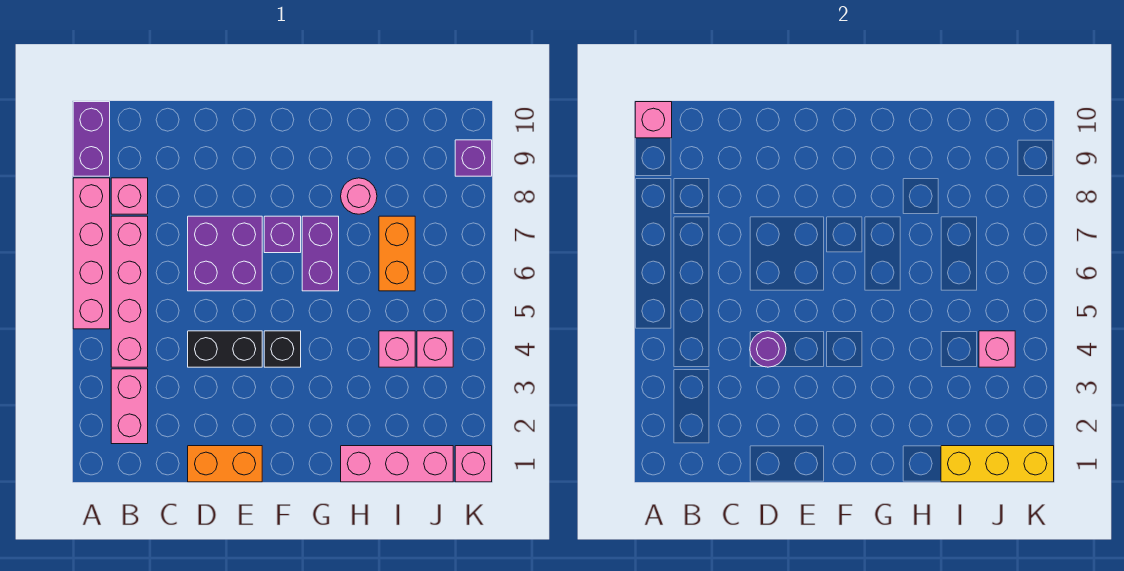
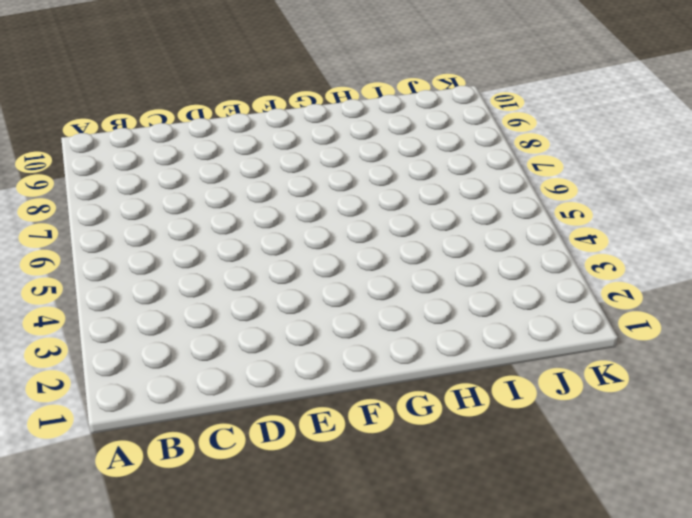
none -> pink 1x4 brick [73,178,110,329]
none -> purple 1x2 brick [73,102,110,176]
none -> pink 1x2 brick [111,369,148,444]

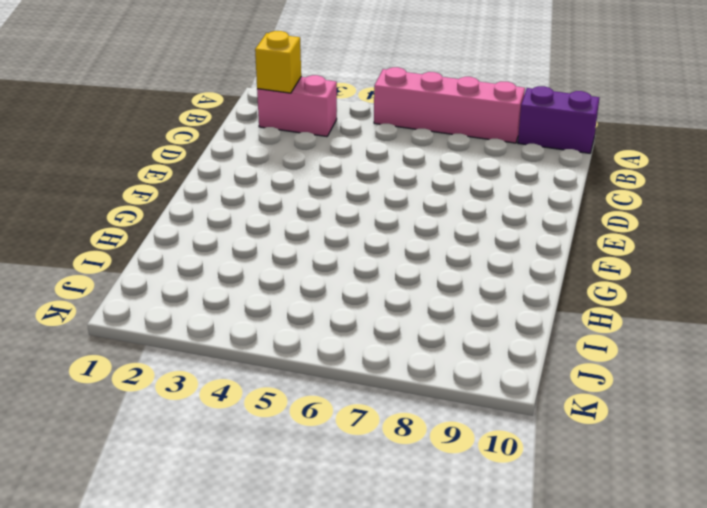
yellow 1x1 brick [255,31,301,93] -> none
none -> pink 1x4 brick [111,216,148,367]
none -> pink 1x1 brick [111,178,148,214]
none -> orange 1x2 brick [188,446,262,482]

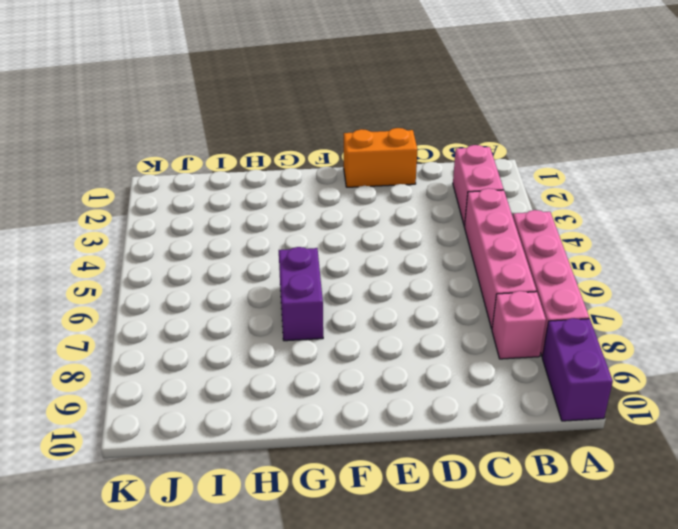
none -> black 1x2 brick [188,331,262,367]
none -> purple 2x2 brick [188,216,262,291]
none -> black 1x1 brick [264,331,301,367]

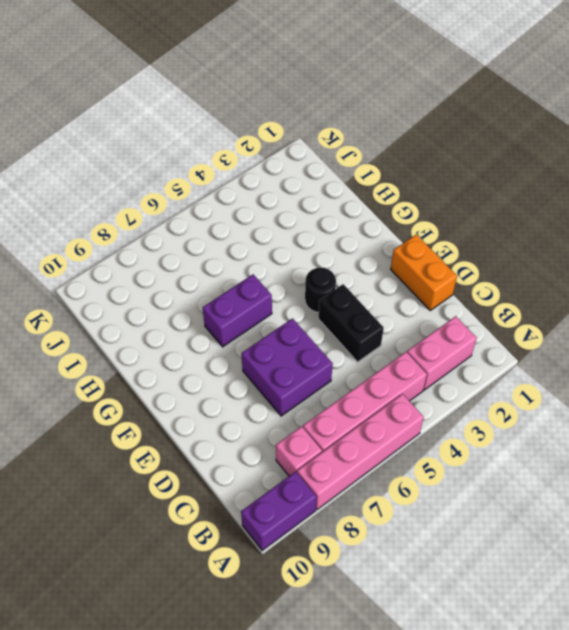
black 1x1 round brick [305,268,336,312] -> black 1x1 brick [264,331,301,367]
none -> purple 1x1 brick [264,216,301,253]
none -> pink 1x3 brick [341,446,453,482]
none -> pink 1x1 round brick [341,178,377,214]

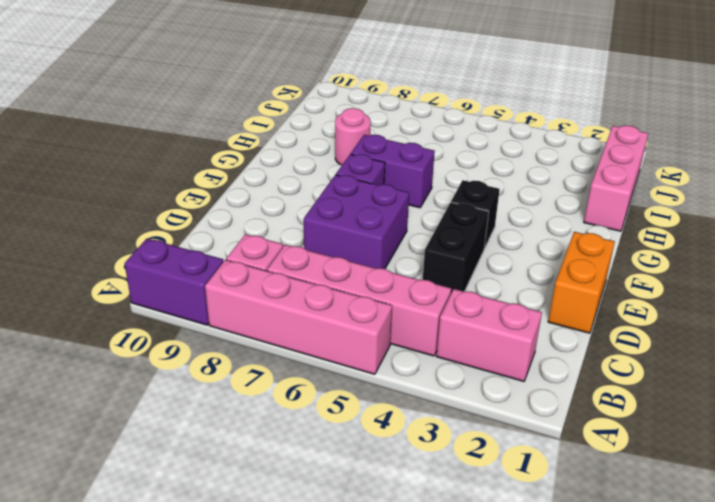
none -> pink 1x1 brick [379,331,415,367]
none -> orange 1x2 brick [379,216,415,291]
none -> pink 1x1 brick [417,331,453,367]

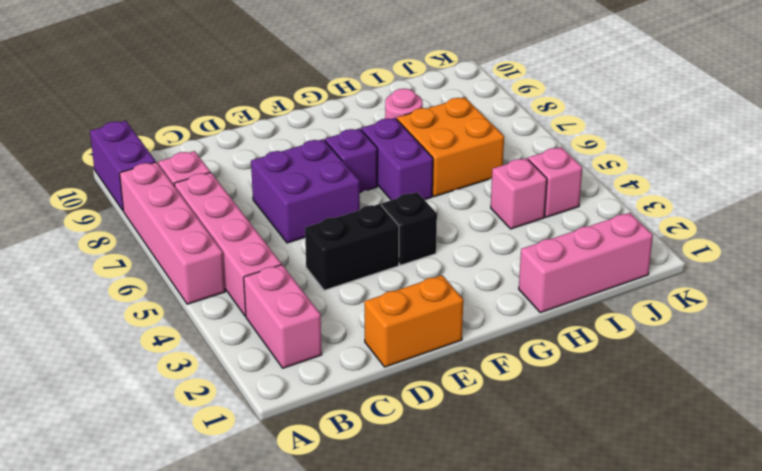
orange 2x2 brick [397,97,504,197] -> orange 1x2 brick [379,216,415,291]
none -> pink 1x1 brick [455,446,492,482]
none -> purple 1x1 brick [455,140,492,176]
none -> pink 1x1 brick [635,102,672,138]

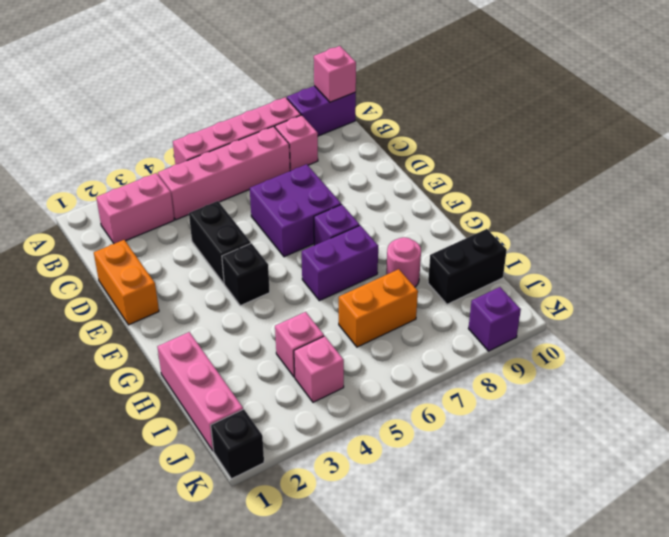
black 1x2 brick [428,229,507,304] -> none
black 1x1 brick [211,409,264,479] -> pink 1x1 brick [455,446,492,482]
none -> purple 1x1 round brick [750,331,786,367]
none -> yellow 1x3 brick [941,446,1054,482]
none -> pink 1x1 brick [979,331,1015,367]

